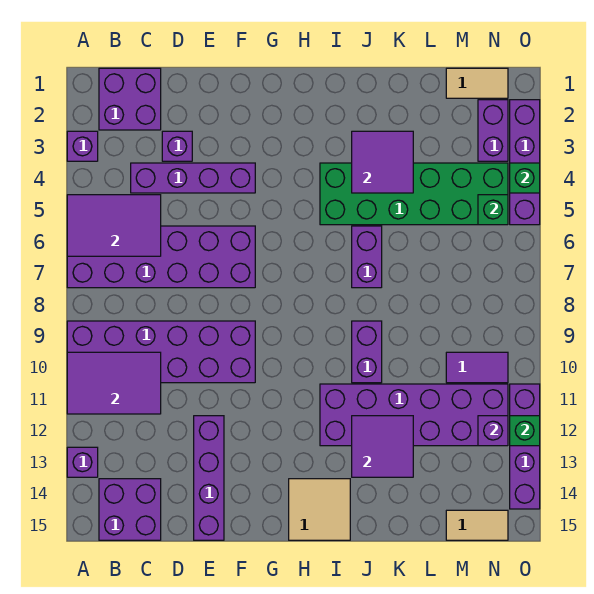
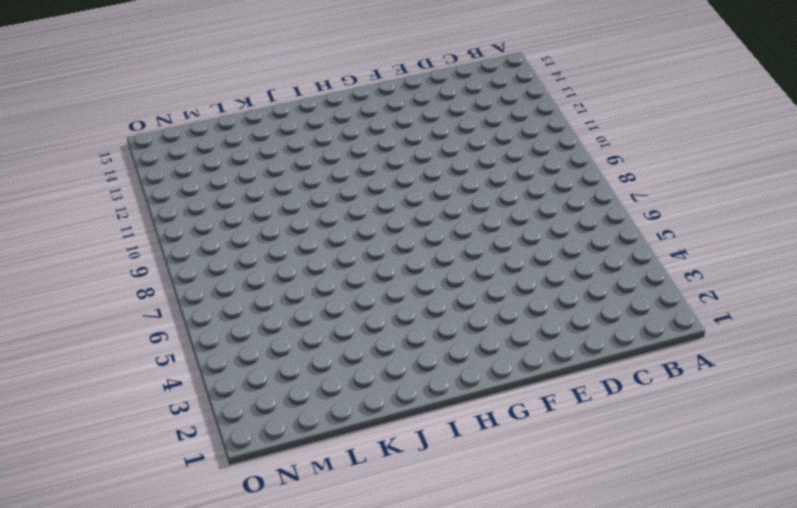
none -> purple 1x1 brick [67,131,98,161]
none -> purple 2x6 brick [67,226,255,288]
none -> purple 2x6 brick [67,321,255,383]

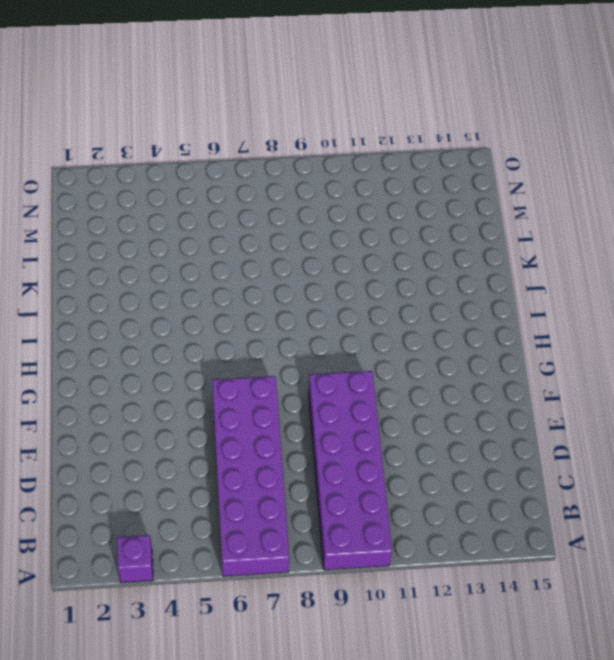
none -> purple 1x1 brick [67,447,98,477]
none -> purple 2x2 brick [99,68,161,130]
none -> purple 2x2 brick [99,479,161,540]

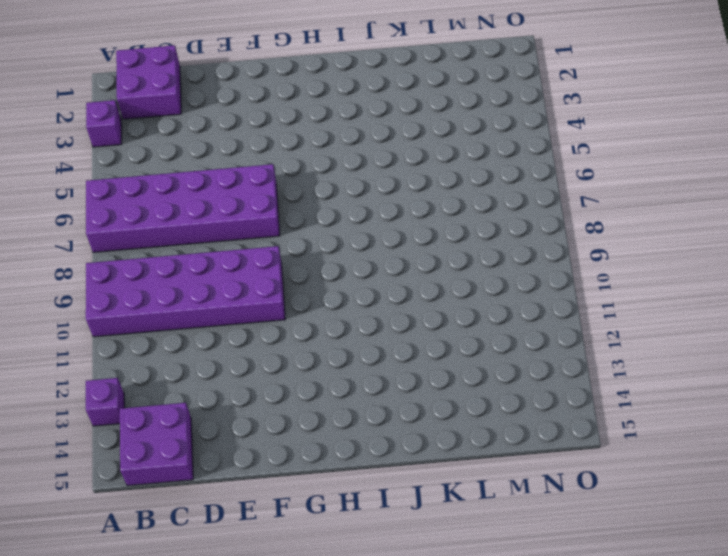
none -> purple 1x4 brick [131,163,255,193]
none -> purple 1x1 brick [162,131,192,161]
none -> purple 1x4 brick [194,416,224,540]

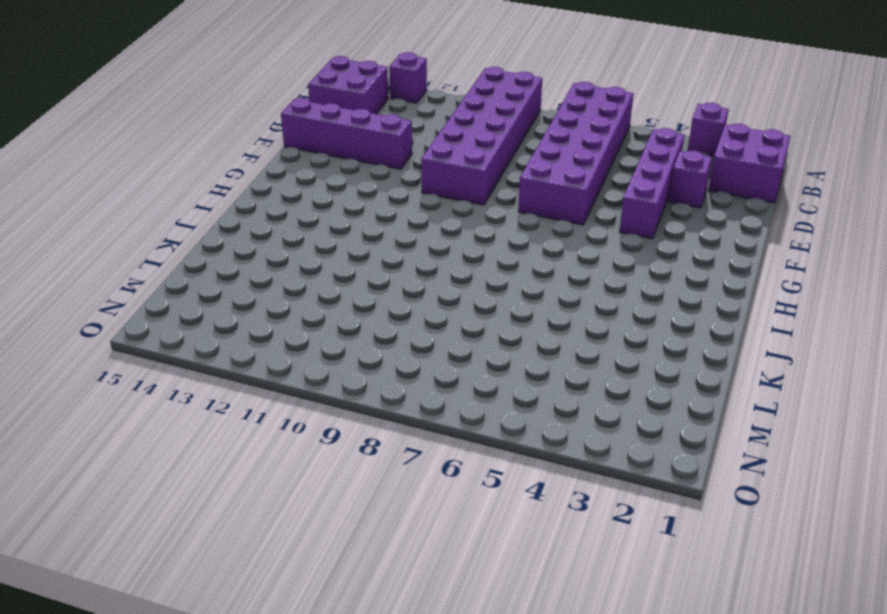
none -> tan 2x2 tile [289,479,350,540]
none -> green 2x6 brick [320,163,508,225]
none -> purple 2x6 brick [320,384,508,446]

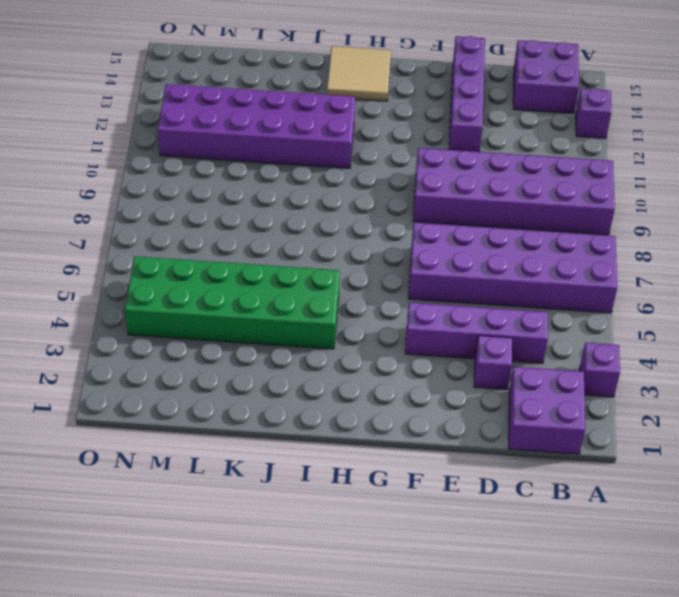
none -> purple 1x2 brick [352,226,382,288]
none -> purple 1x2 brick [352,321,382,383]
none -> tan 1x2 tile [446,68,508,98]

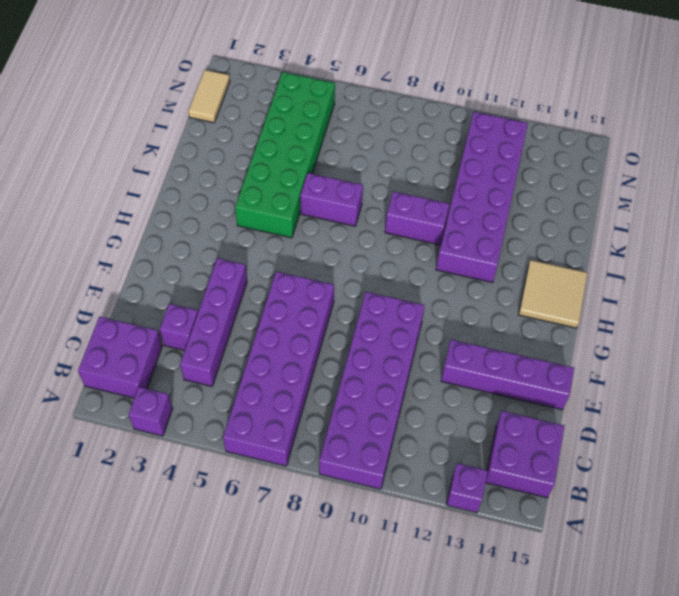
none -> purple 1x2 tile [446,352,508,383]
none -> tan 1x2 tile [446,510,508,540]
none -> purple 1x2 brick [478,100,508,161]

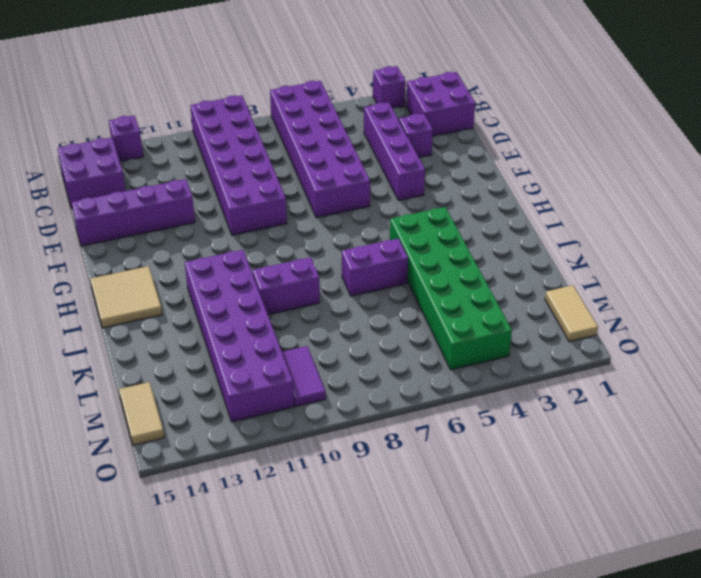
none -> purple 1x2 brick [478,100,508,161]
none -> purple 1x4 brick [510,100,540,225]
none -> purple 1x4 brick [510,384,540,509]

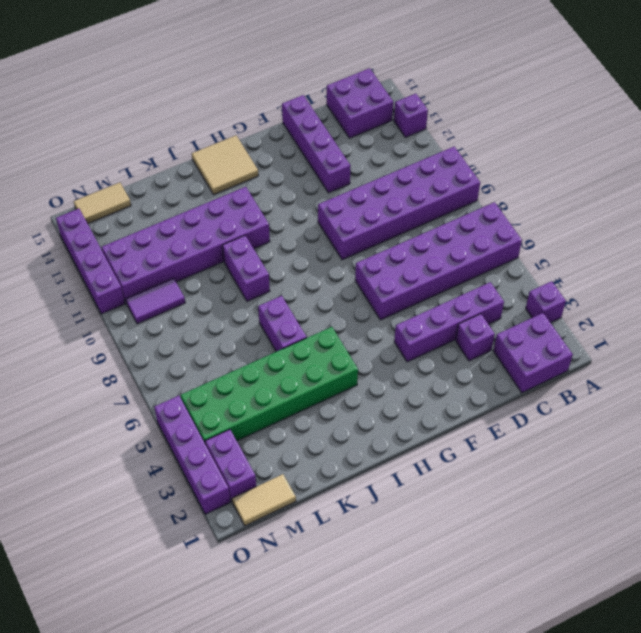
none -> purple 2x3 tile [67,195,161,256]
none -> purple 2x3 tile [67,352,161,414]
none -> purple 2x2 tile [352,131,413,193]

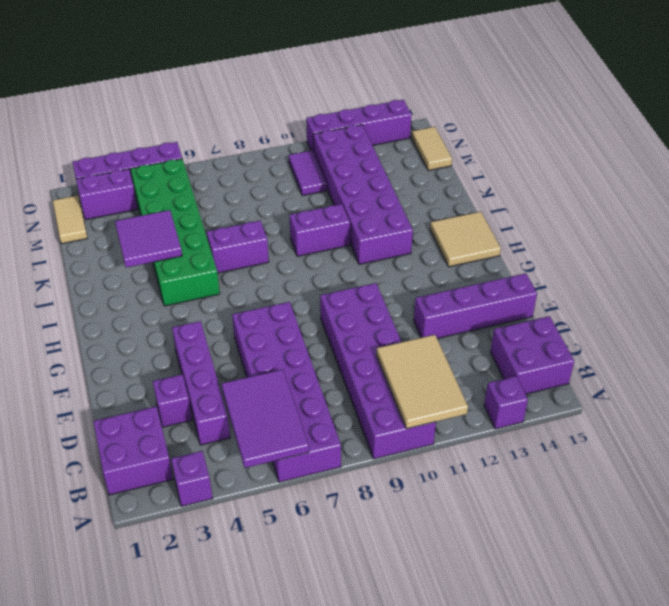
tan 2x3 tile [376,335,468,429] -> purple 2x3 tile [67,352,161,414]
none -> purple 2x2 tile [352,416,413,477]
none -> green 1x1 brick [478,195,508,225]
none -> purple 1x1 brick [478,416,508,446]

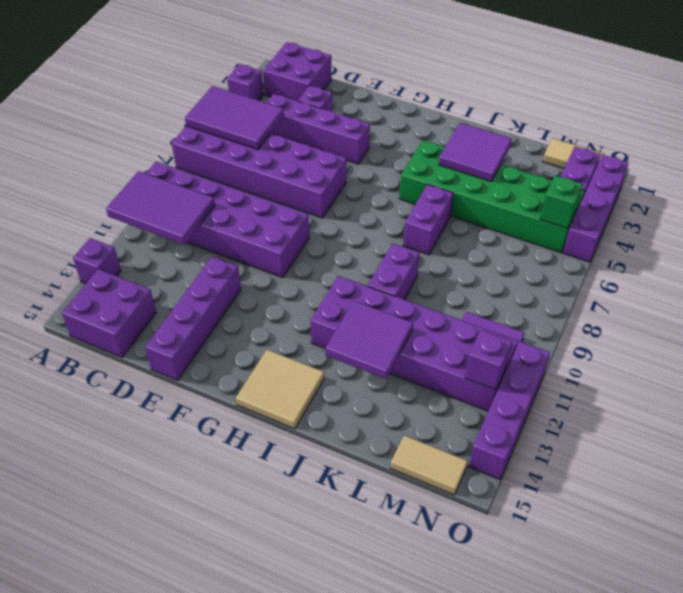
none -> green 1x1 brick [510,163,540,193]
none -> green 1x1 brick [510,416,540,446]

